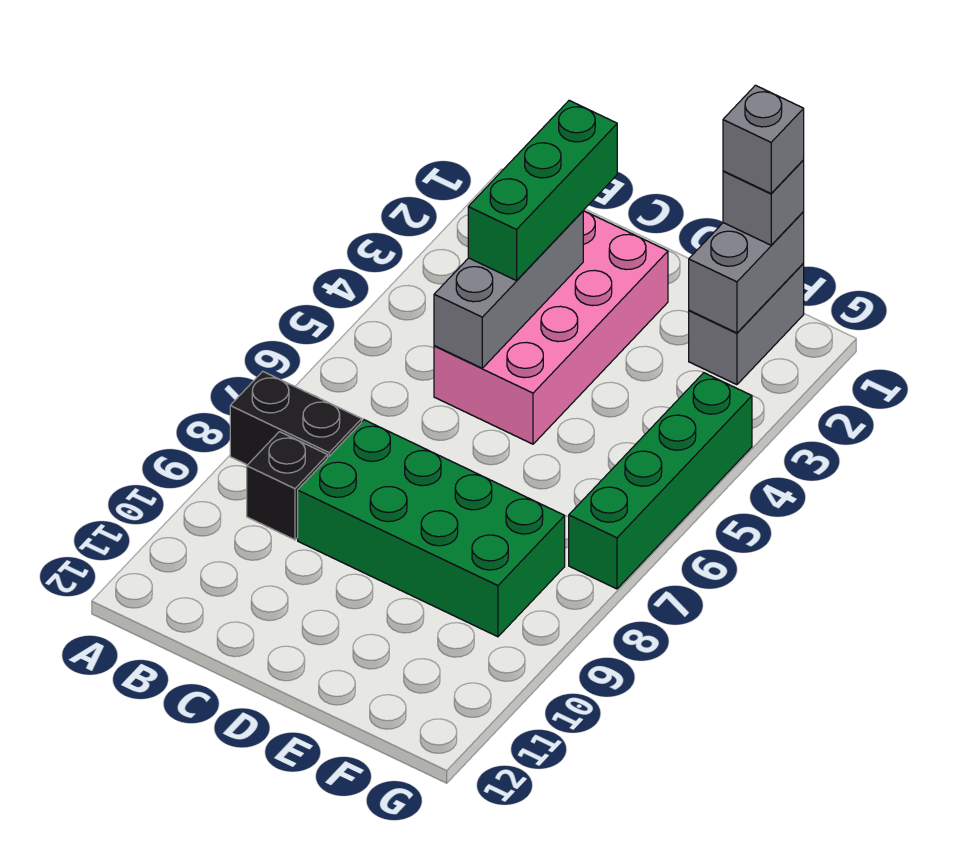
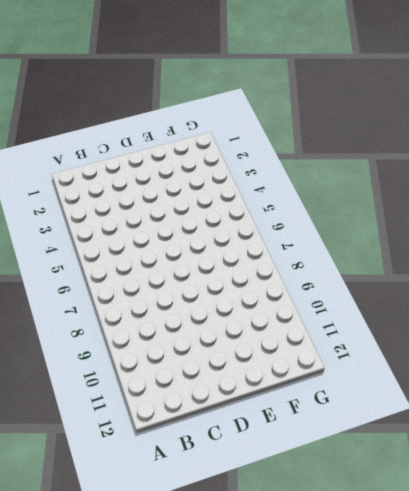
none -> black 1x2 brick [230,371,362,465]
none -> black 1x1 brick [247,432,328,540]

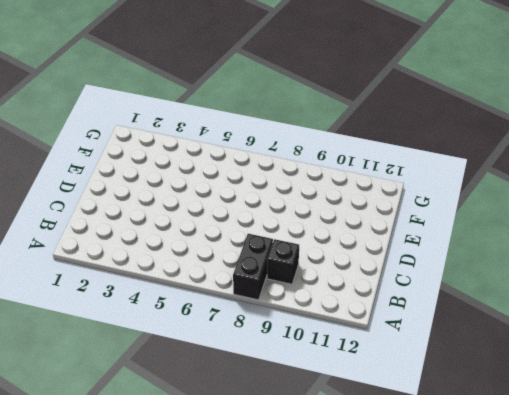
none -> pink 2x4 brick [434,211,668,444]
none -> green 2x4 brick [298,420,565,637]

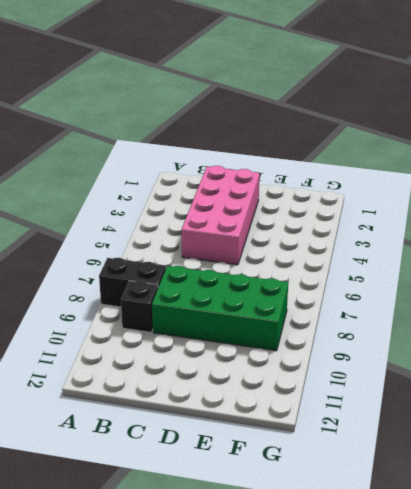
none -> grey 1x2 brick [689,264,804,385]
none -> green 1x4 brick [569,373,752,589]

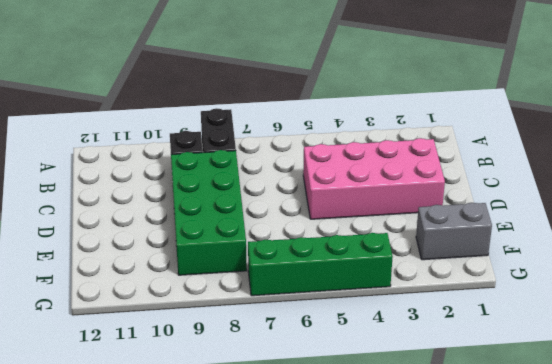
none -> grey 1x3 brick [434,211,583,368]
none -> grey 1x2 brick [689,212,804,333]

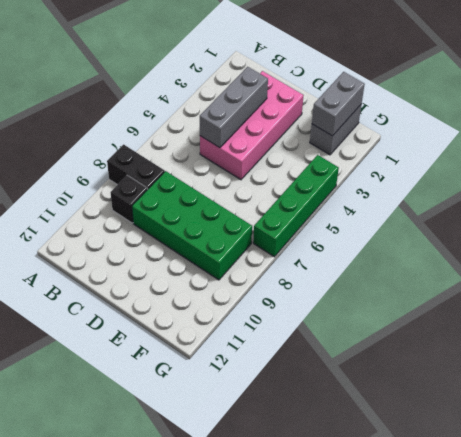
none -> green 1x3 brick [468,100,617,281]
none -> grey 1x1 brick [723,160,804,245]

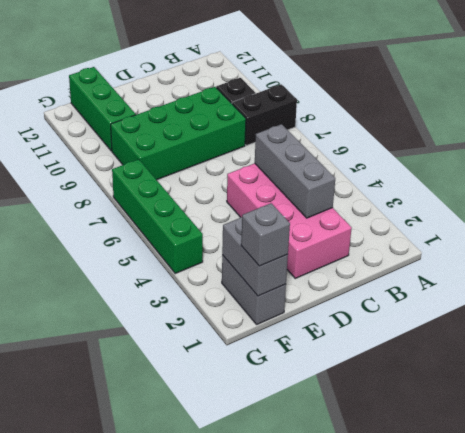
green 1x3 brick [69,67,136,151] -> green 1x3 brick moved to [468,100,617,281]
none -> grey 1x1 brick [723,85,804,193]

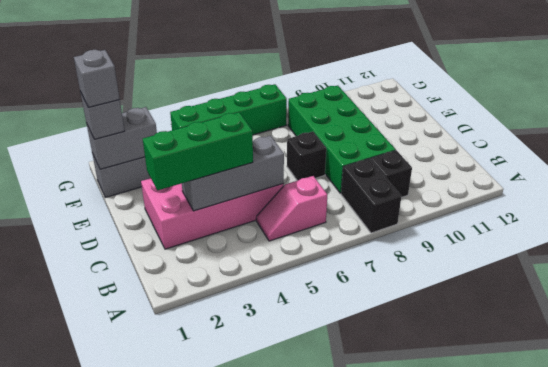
pink 1x2 slope [256,176,327,241] -> none
black 1x1 brick [287,132,326,181] -> none

